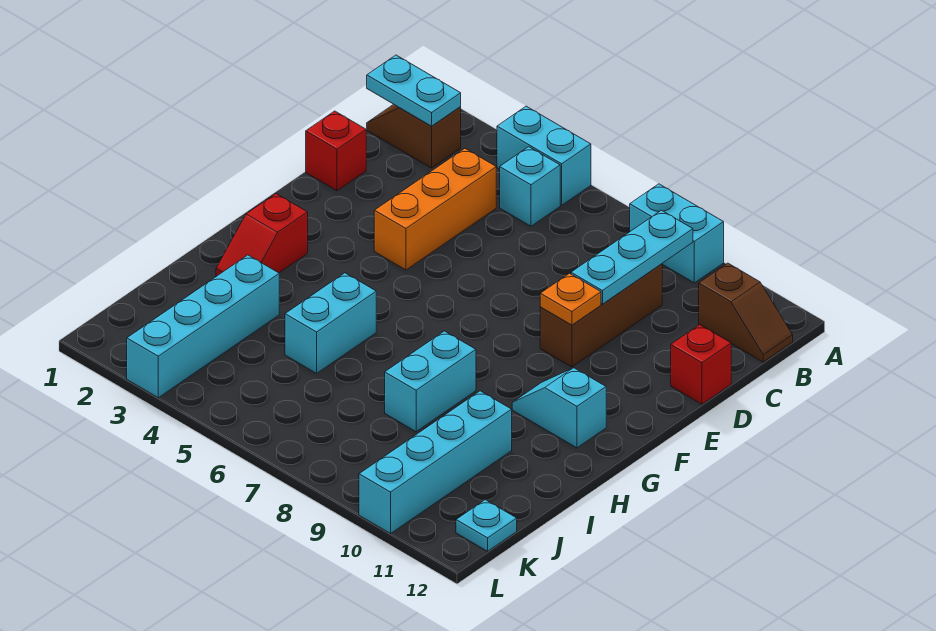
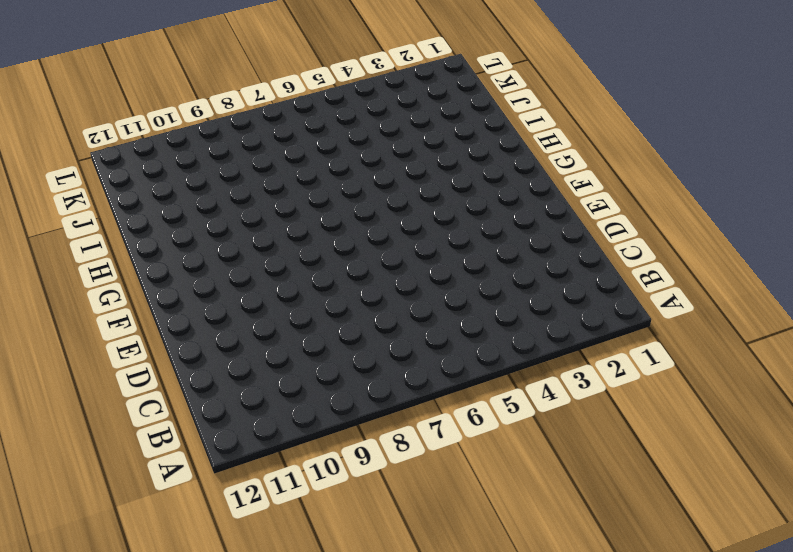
none -> cyan 1x2 brick [497,106,591,205]
none -> cyan 1x2 brick [630,184,724,283]
none -> brown 1x2 slope [367,104,461,168]

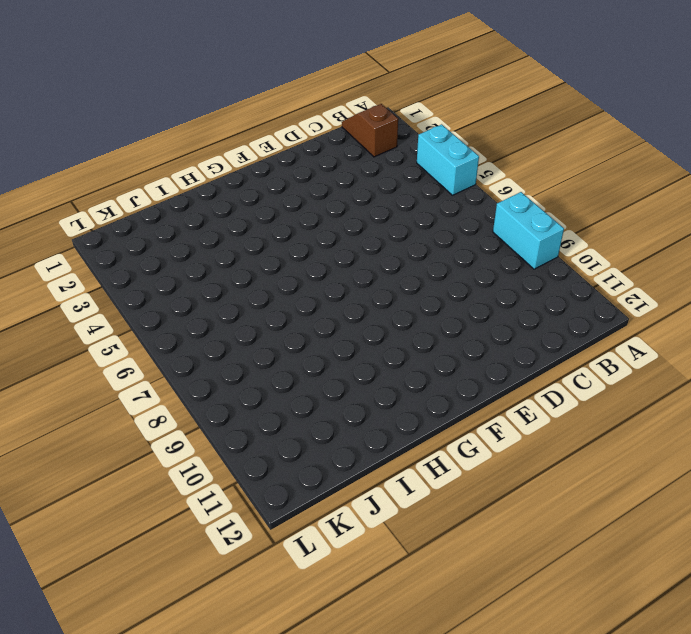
none -> cyan 1x1 brick [500,147,560,226]
none -> brown 1x2 slope [699,263,793,362]
none -> orange 1x3 brick [374,148,496,270]

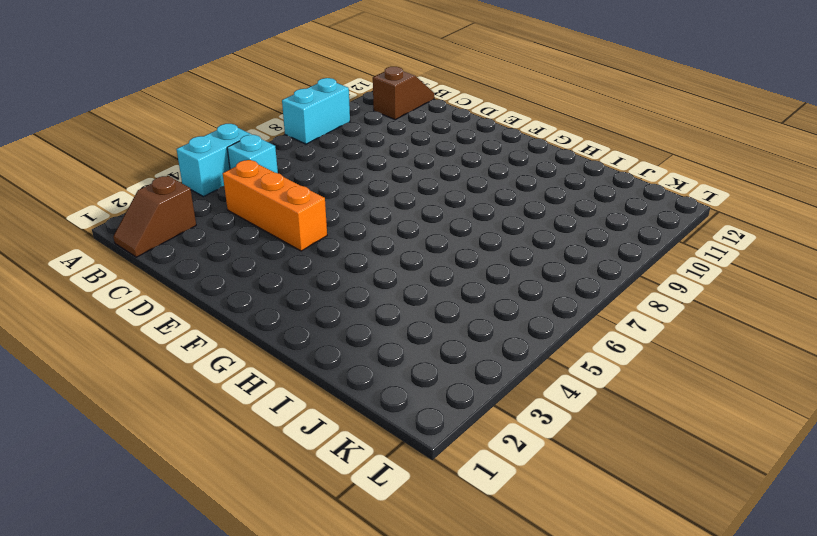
none -> brown 1x3 brick [540,264,662,367]
none -> red 1x1 brick [306,111,366,191]
none -> red 1x1 brick [671,325,731,404]

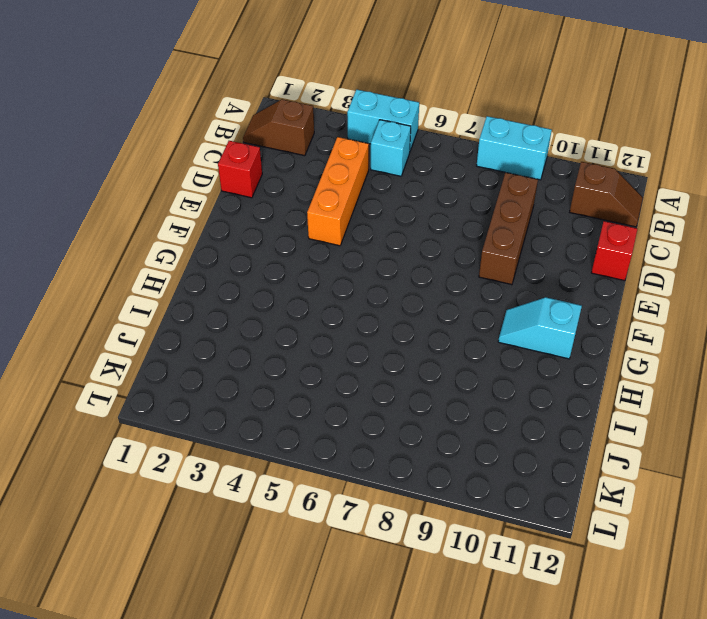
none -> red 1x2 slope [216,194,308,276]
none -> cyan 1x2 brick [285,273,376,373]
none -> cyan 1x2 brick [385,331,476,432]

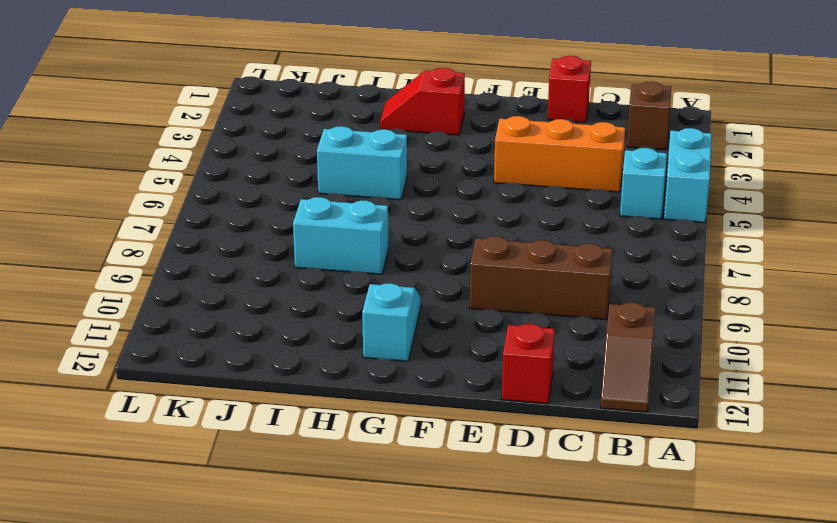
none -> cyan 1x2 brick [630,184,724,283]
none -> cyan 1x4 brick [127,255,279,398]
none -> cyan 1x4 brick [359,391,512,534]

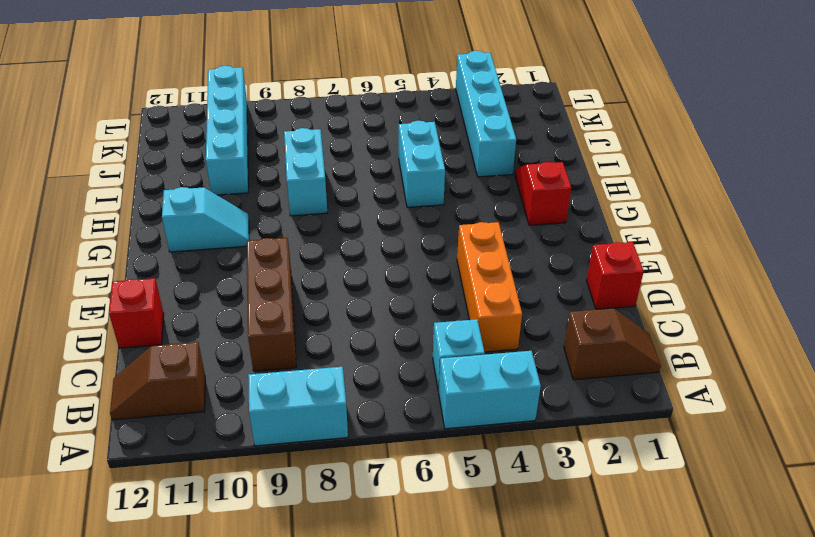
none -> cyan 1x1 plate [456,500,517,551]
none -> cyan 1x2 plate [367,55,461,126]
none -> cyan 1x3 plate [571,210,693,304]

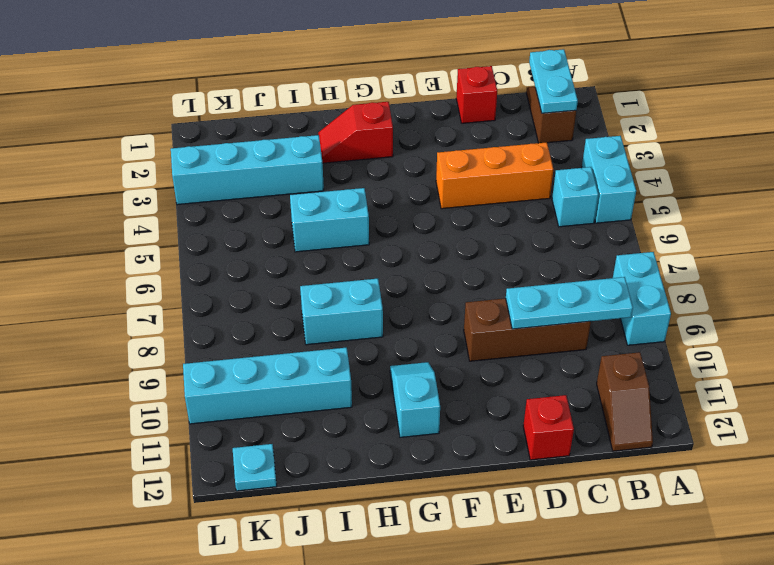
none -> orange 1x1 plate [540,273,601,325]

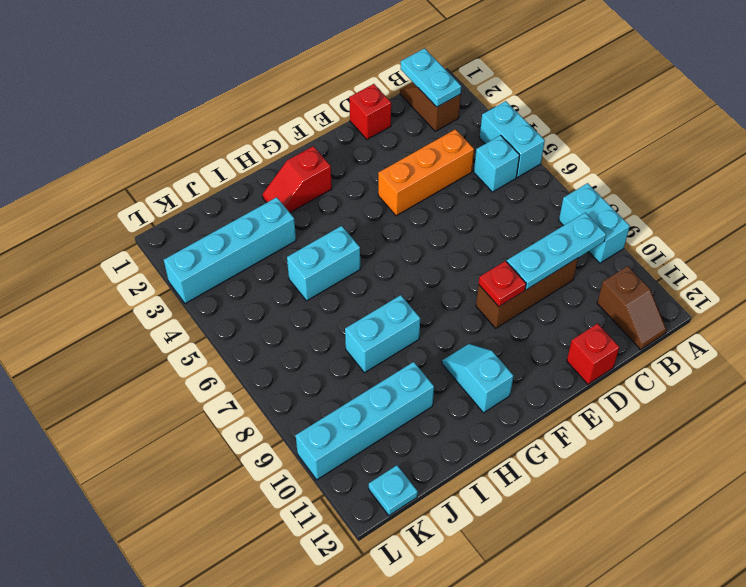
red 1x1 plate [479,261,526,307] -> orange 1x1 plate [540,273,601,325]

